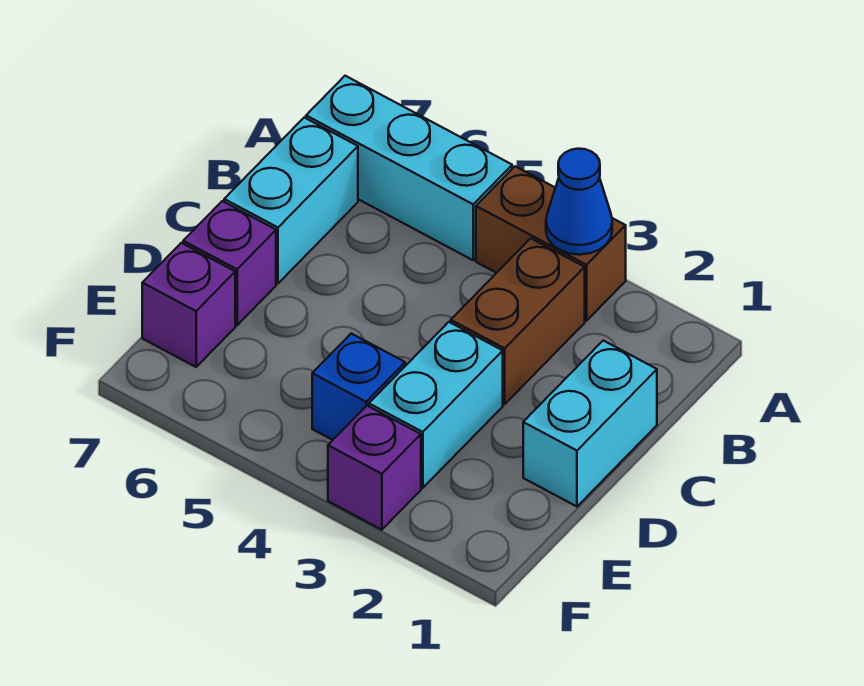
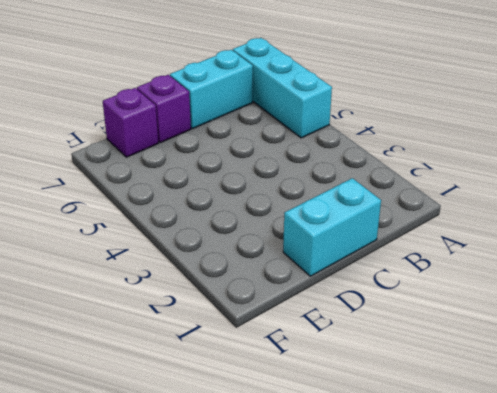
none -> brown 1x2 brick [476,166,626,321]
none -> brown 1x2 brick [451,238,585,404]

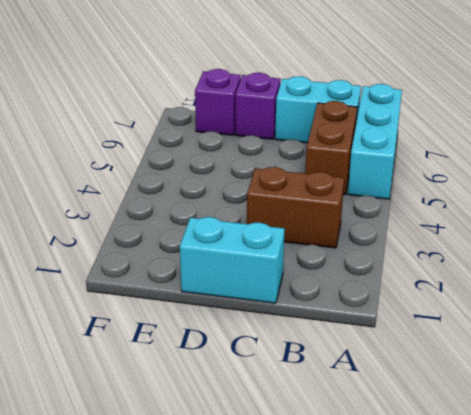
brown 1x2 brick [305,101,357,194] -> brown 1x2 brick moved to [476,166,626,321]
none -> cyan 1x2 brick [369,322,503,488]
none -> blue 1x1 brick [312,333,405,440]

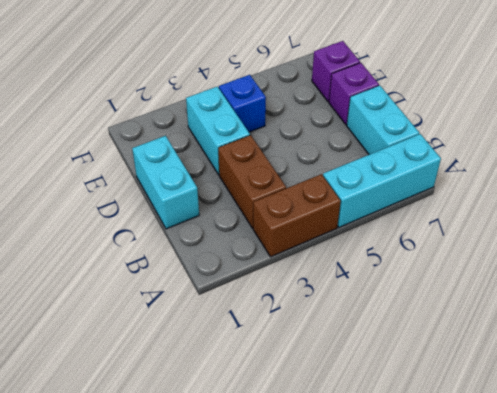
none -> purple 1x1 brick [328,406,421,530]
none -> blue 1x1 cone [546,149,612,255]

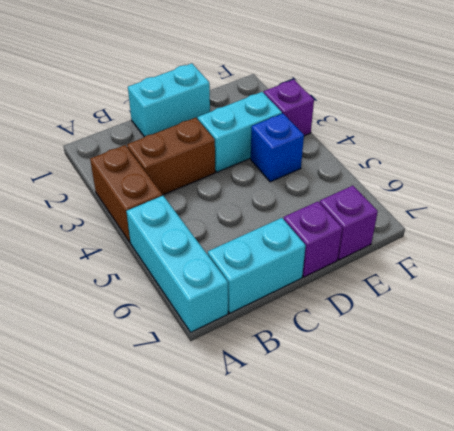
none -> blue 1x1 cone [546,149,612,255]

